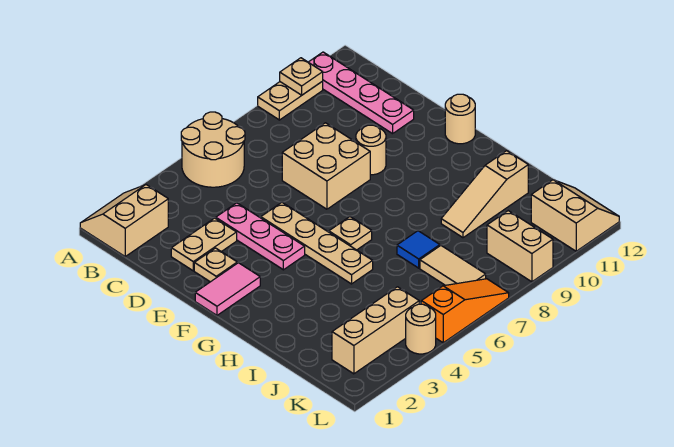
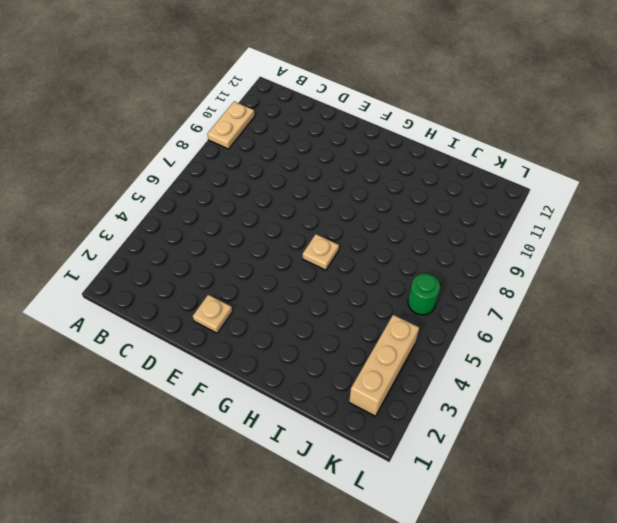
green 1x1 round brick [408,274,440,315] -> none
none -> tan 2x2 slope [80,185,168,256]
none -> tan 2x2 round brick [181,112,245,187]
none -> pink 1x4 plate [308,52,414,134]

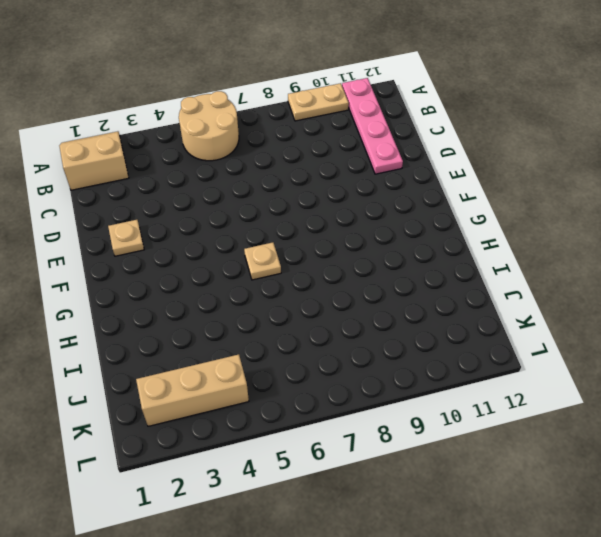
none -> tan 1x2 plate [171,218,237,271]
none -> pink 1x3 plate [216,203,305,270]
none -> tan 2x2 brick [282,123,370,209]

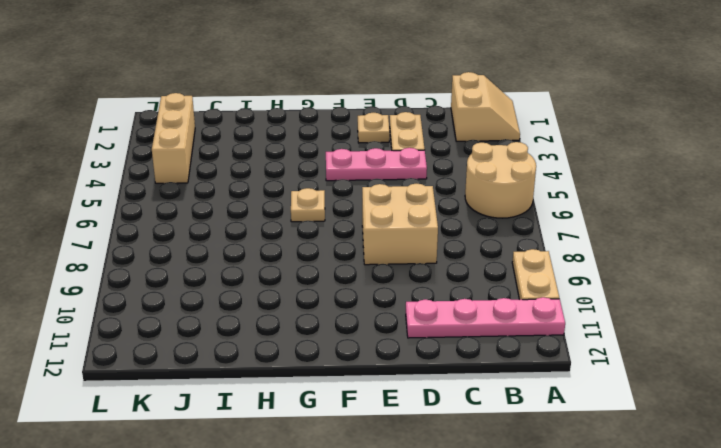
none -> tan 1x4 plate [261,203,373,284]
none -> tan 1x1 round brick [356,125,386,175]
none -> pink 1x2 tile [195,263,260,315]

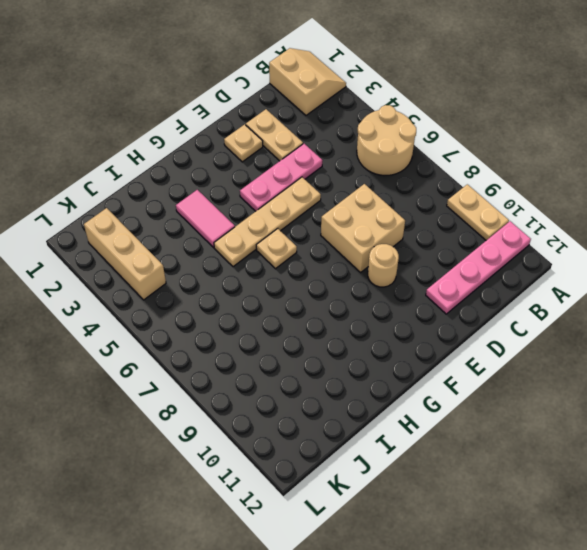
pink 1x2 tile [176,190,235,247] -> pink 1x2 tile moved to [195,263,260,315]
none -> tan 1x1 round brick [445,94,475,144]
none -> blue 1x1 tile [397,231,440,268]
none -> tan 1x3 slope [441,151,528,238]

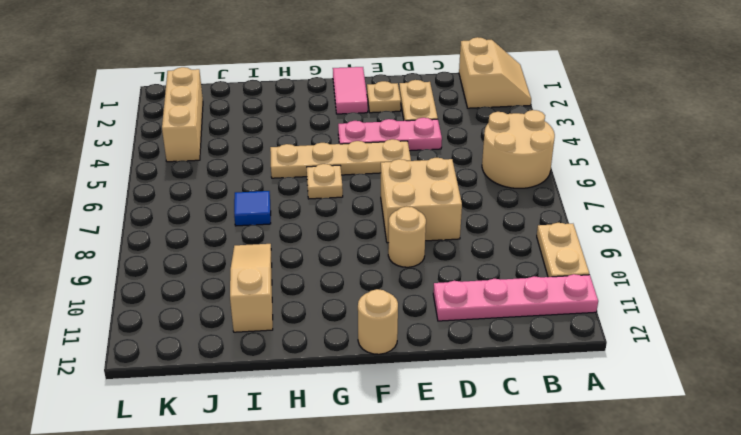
none -> tan 1x2 tile [420,246,486,285]
none -> tan 1x2 brick [487,211,553,282]
none -> tan 2x2 slope [531,180,619,251]

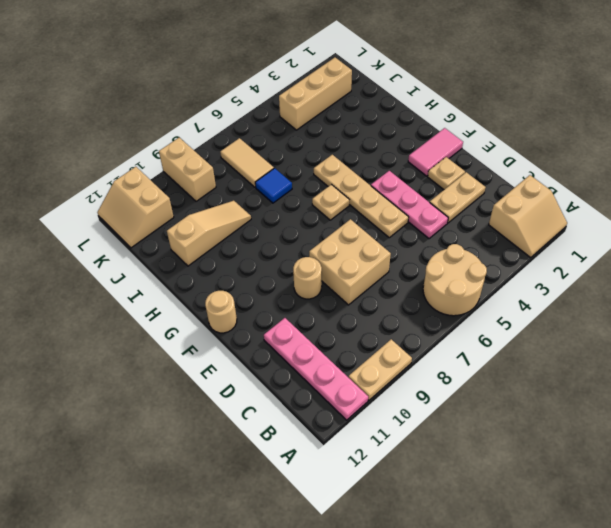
none -> tan 1x1 round brick [406,304,436,354]
none -> orange 1x3 slope [421,279,509,343]
none -> tan 1x1 plate [280,58,323,95]

